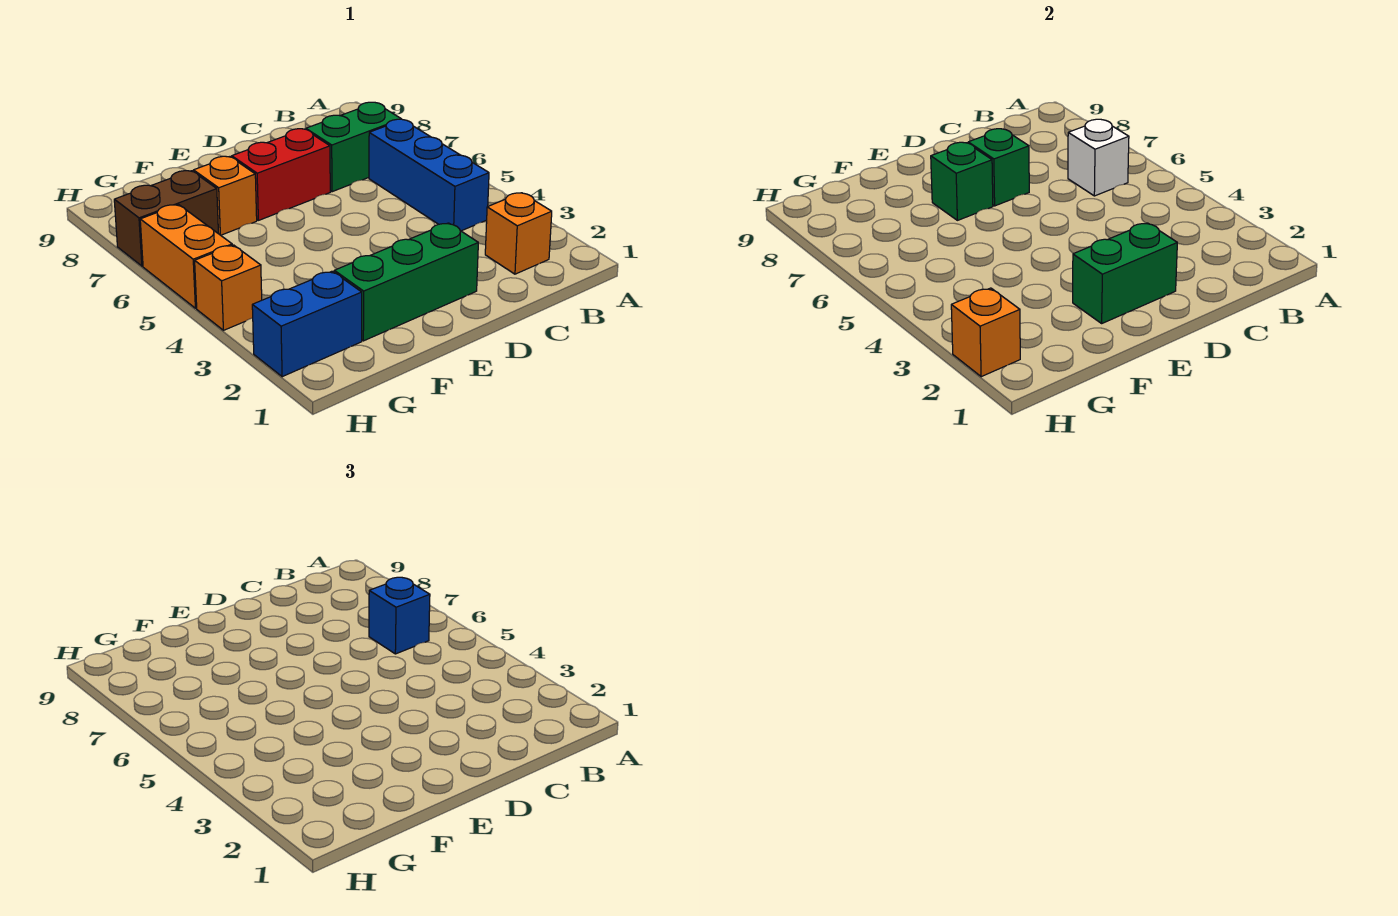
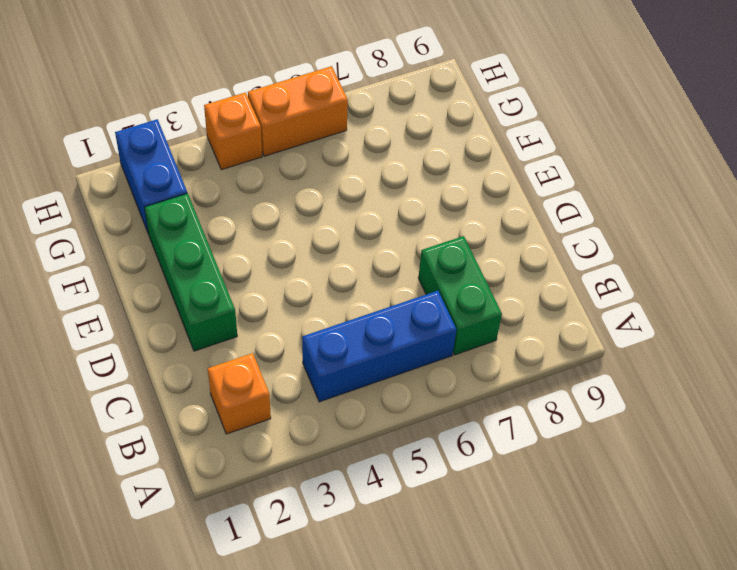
none -> red 1x2 brick [232,129,330,220]
none -> orange 1x1 brick [193,156,257,235]
none -> brown 1x2 brick [114,171,218,266]

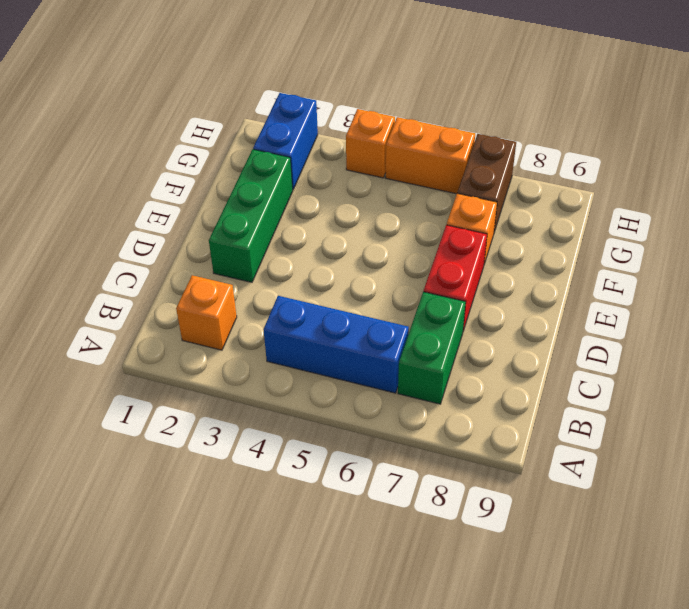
none -> white 1x1 brick [1068,119,1129,196]
none -> green 1x2 brick [1073,223,1177,323]
none -> green 1x1 brick [968,129,1029,206]

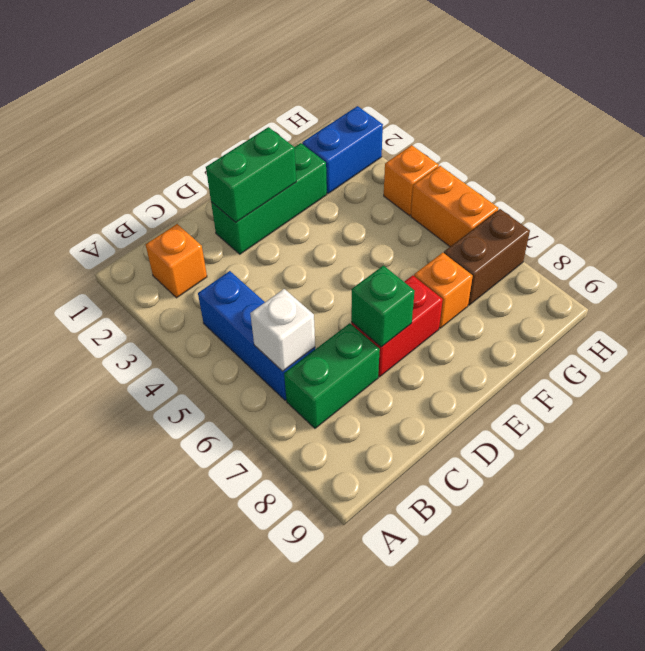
none -> green 1x1 brick [931,142,993,220]
none -> orange 1x1 brick [951,288,1020,377]
none -> blue 1x1 brick [369,577,430,654]

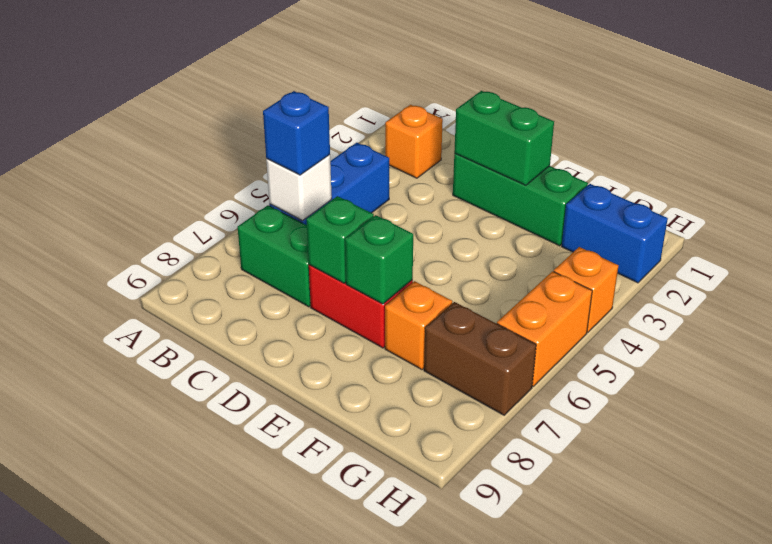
none -> orange 1x1 brick [951,288,1020,377]

